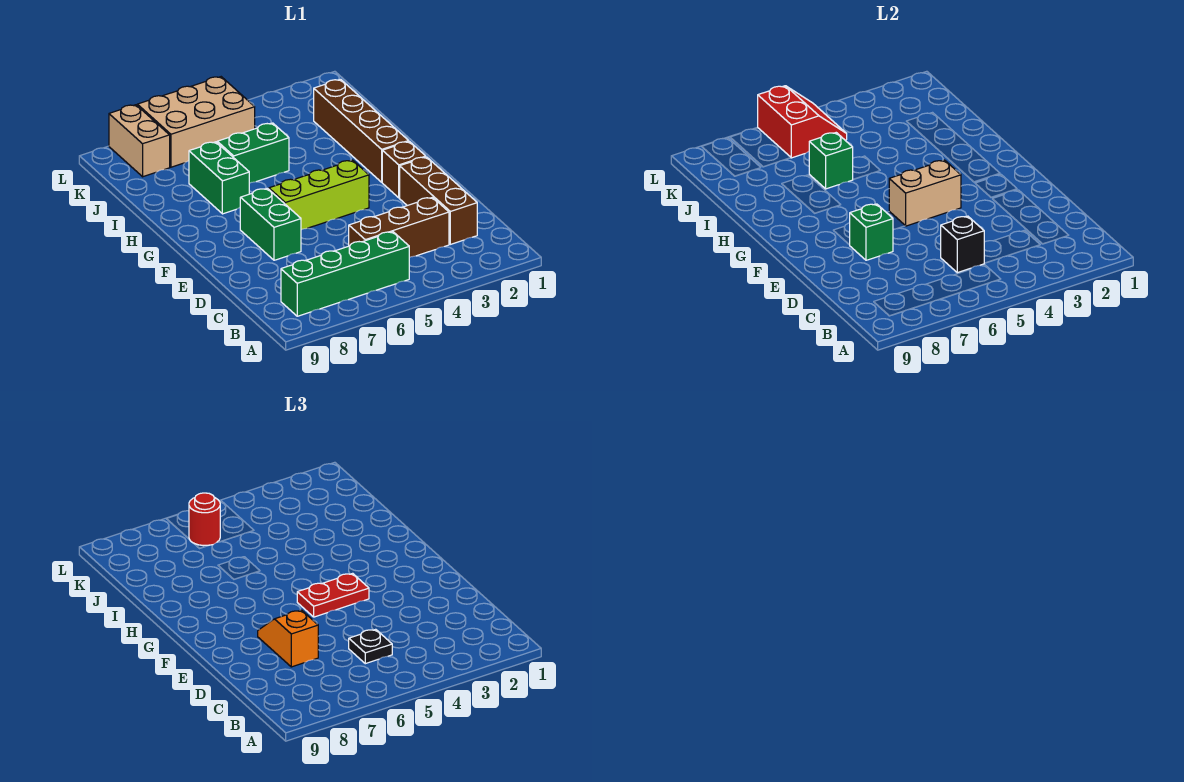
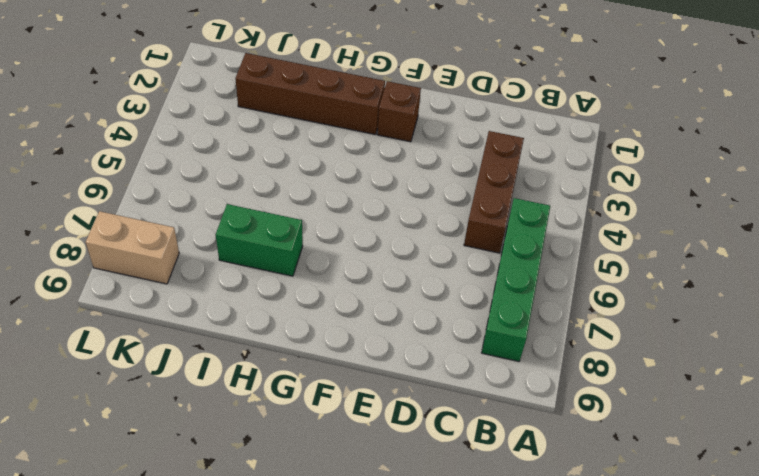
none -> brown 1x3 brick [400,157,477,244]
none -> green 1x2 brick [240,188,301,260]
none -> lime 1x3 brick [269,160,369,230]

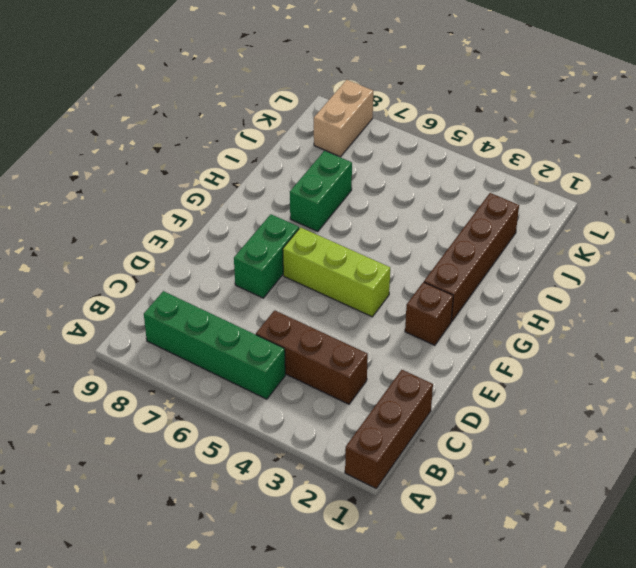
brown 1x3 brick [345,370,433,488] -> brown 1x3 brick moved to [400,157,477,244]
none -> green 1x2 brick [217,123,289,183]
none -> tan 2x3 brick [137,77,255,167]
none -> black 1x1 brick [941,216,984,273]

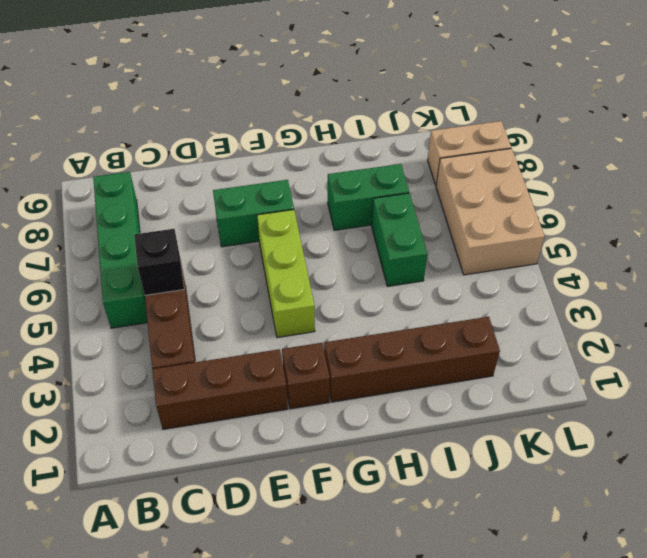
none -> green 1x1 brick [850,204,893,260]
none -> tan 1x2 brick [889,160,961,226]
none -> green 1x1 brick [809,133,853,189]

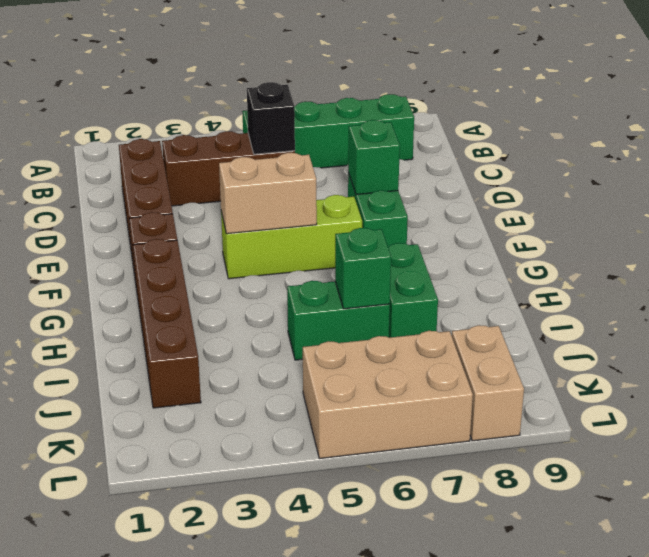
none -> red 2x2 slope [758,86,847,158]
none -> black 1x1 plate [349,629,392,664]
none -> orange 1x2 slope [258,610,318,667]

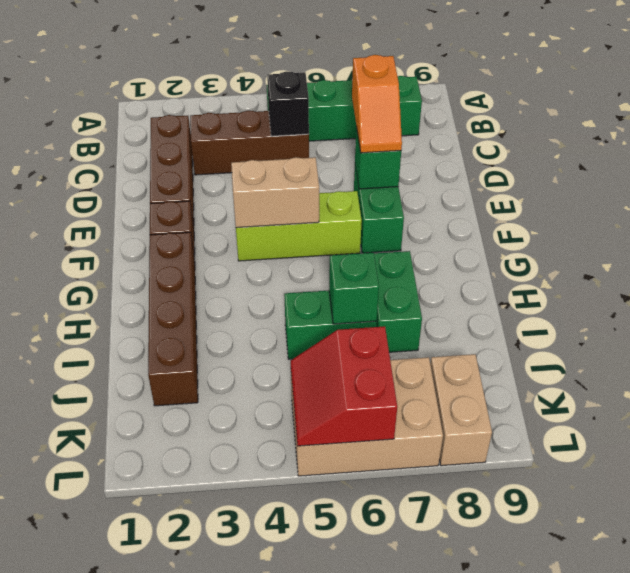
none -> black 1x1 plate [349,629,392,664]
none -> red 1x2 plate [297,573,369,617]
none -> red 1x1 round brick [189,493,220,546]

